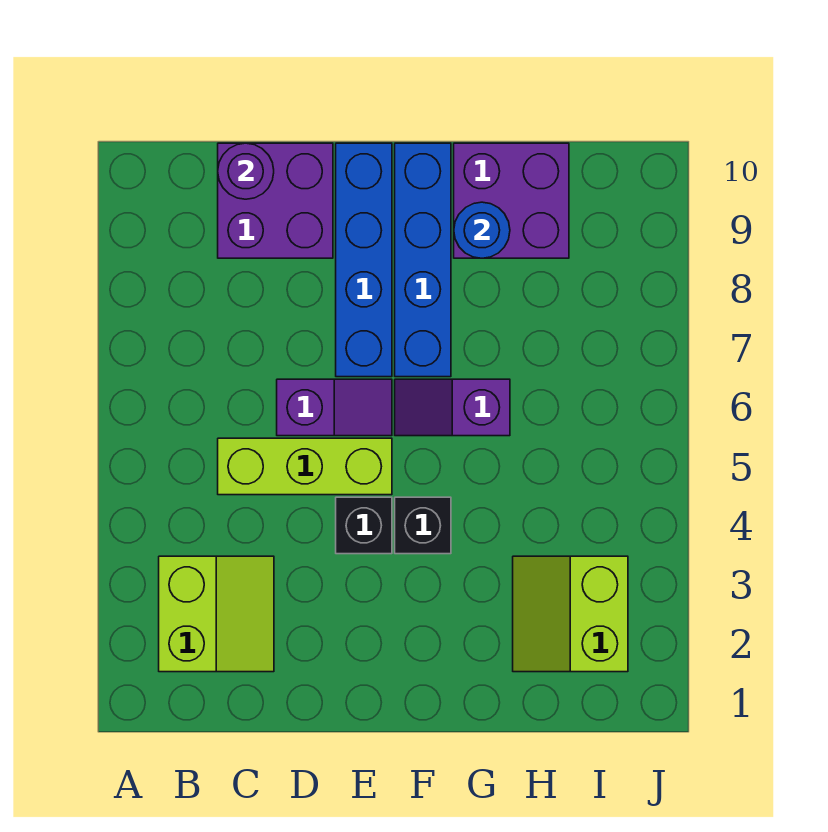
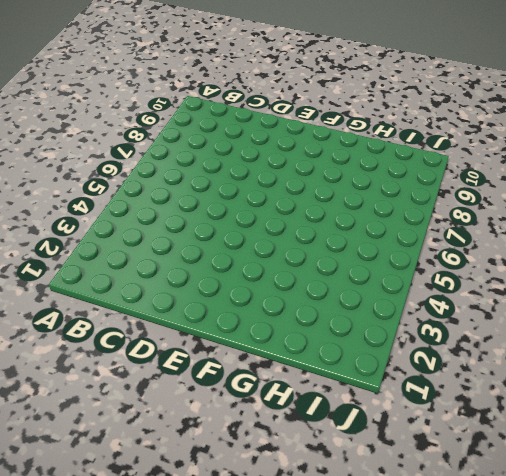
none -> lime 2x2 slope [159,556,274,672]
none -> lime 1x3 brick [218,438,392,495]
none -> purple 2x2 brick [218,143,333,258]

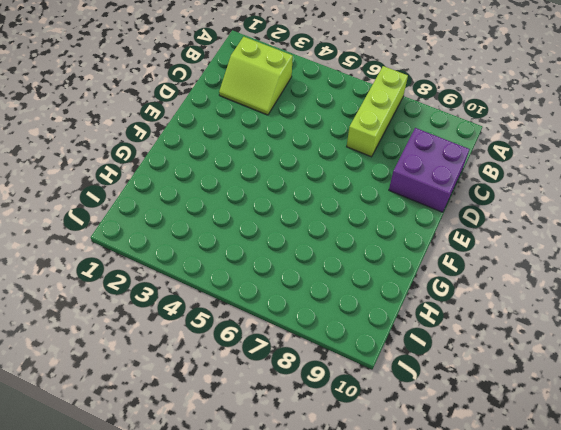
lime 1x3 brick [347,66,408,157] -> lime 1x3 brick moved to [218,438,392,495]
none -> purple 1x2 slope [277,379,392,436]
none -> black 1x1 brick [336,497,392,554]
none -> blue 1x4 brick [336,143,392,377]

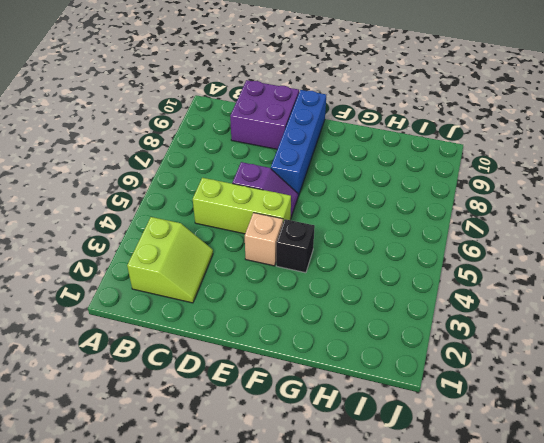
tan 1x1 brick [245,213,283,266] -> black 1x1 brick [336,497,392,554]
none -> purple 1x2 slope [395,379,510,436]
none -> blue 1x4 brick [395,143,451,377]
none -> purple 2x2 brick [454,143,569,258]

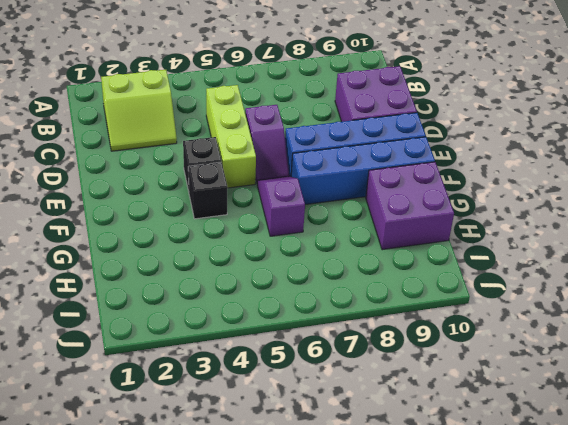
none -> lime 2x2 slope [513,556,628,672]
none -> purple 1x1 round brick [218,143,274,199]
none -> blue 1x1 round brick [454,202,510,258]

